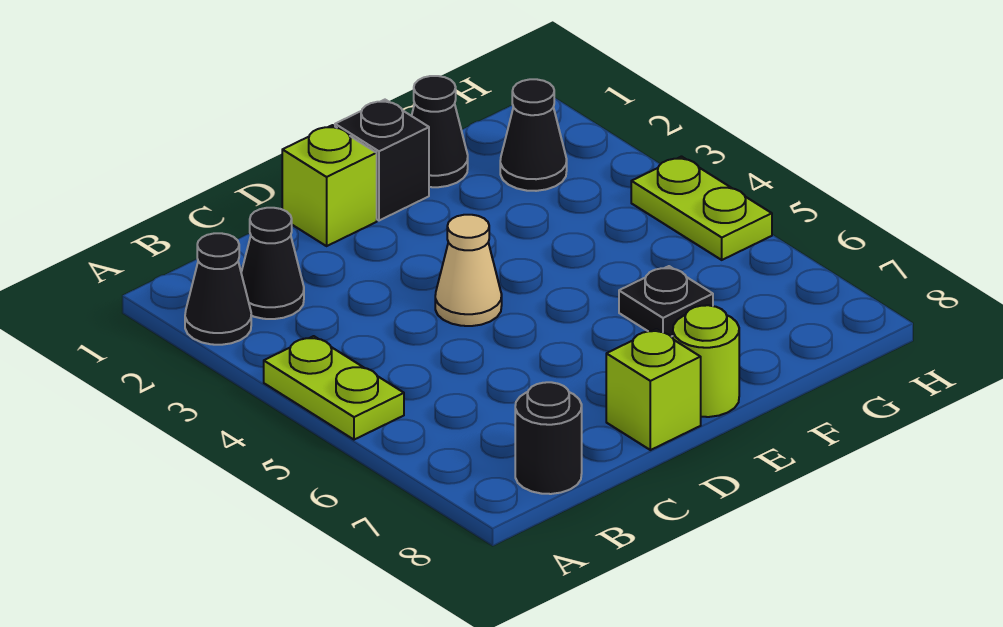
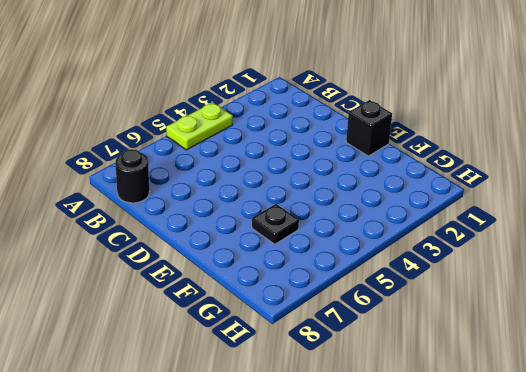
none -> black 1x1 cone [185,233,251,345]
none -> black 1x1 cone [241,208,304,319]
none -> lime 1x1 brick [282,125,377,246]

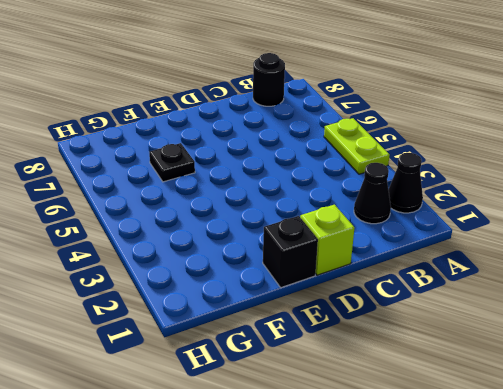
none -> tan 1x1 cone [435,215,502,326]
none -> lime 1x1 brick [606,329,701,450]
none -> lime 1x1 round brick [673,305,739,417]

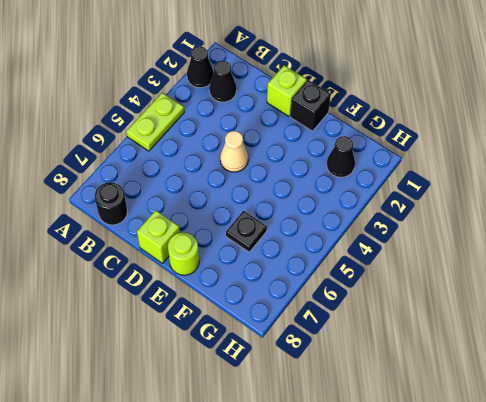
none -> black 1x1 cone [412,76,468,187]
none -> lime 1x2 plate [631,157,772,260]

